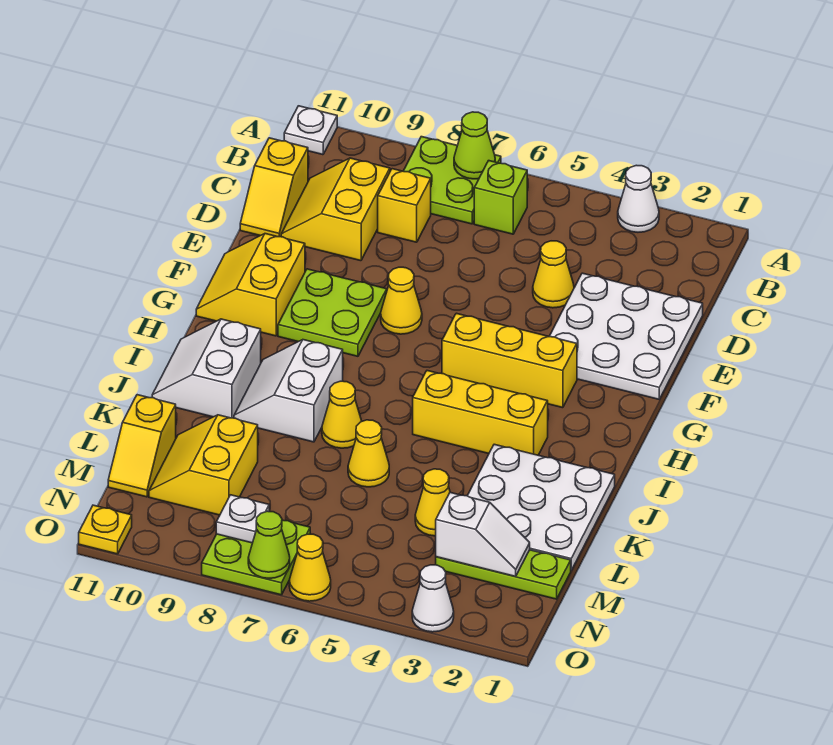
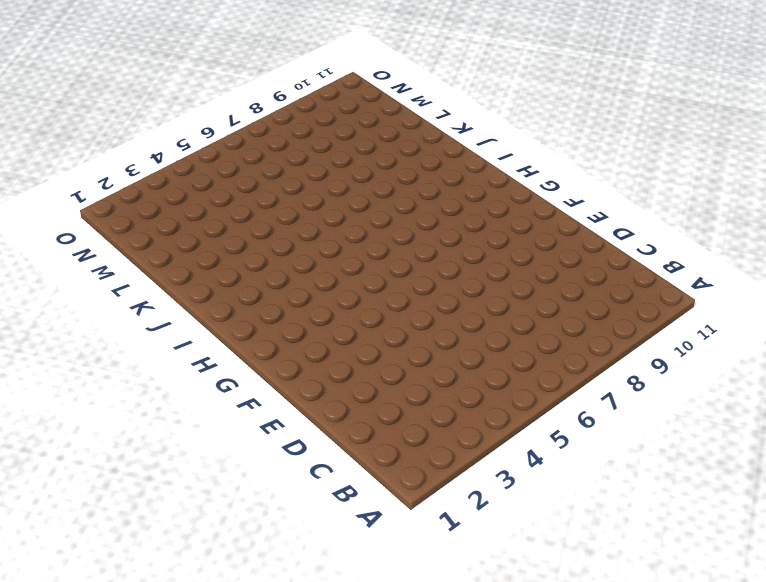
none -> white 1x1 cone [618,165,659,232]
none -> lime 2x2 plate [404,137,501,224]
none -> white 1x1 plate [284,106,337,155]
none -> lime 1x1 brick [474,161,527,234]

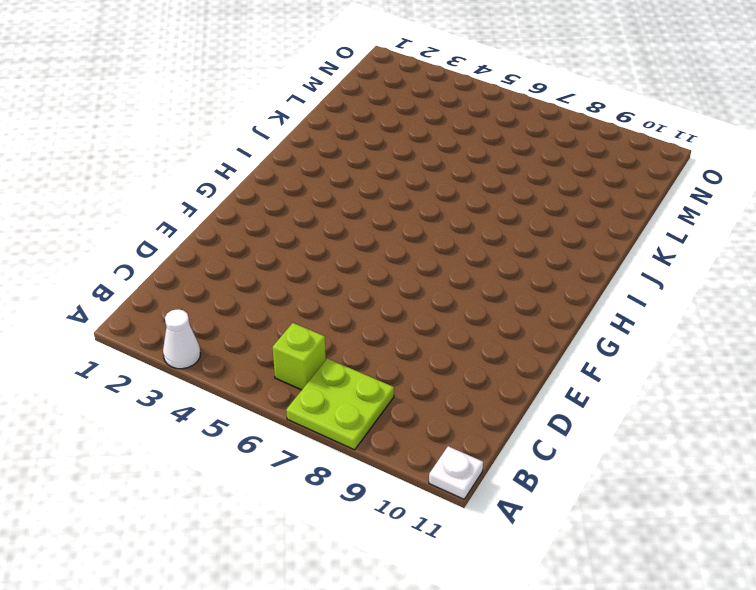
none -> yellow 1x1 brick [378,169,431,242]
none -> yellow 2x2 slope [281,158,390,261]
none -> yellow 1x2 slope [240,138,308,237]
none -> white 3x3 plate [549,273,703,399]

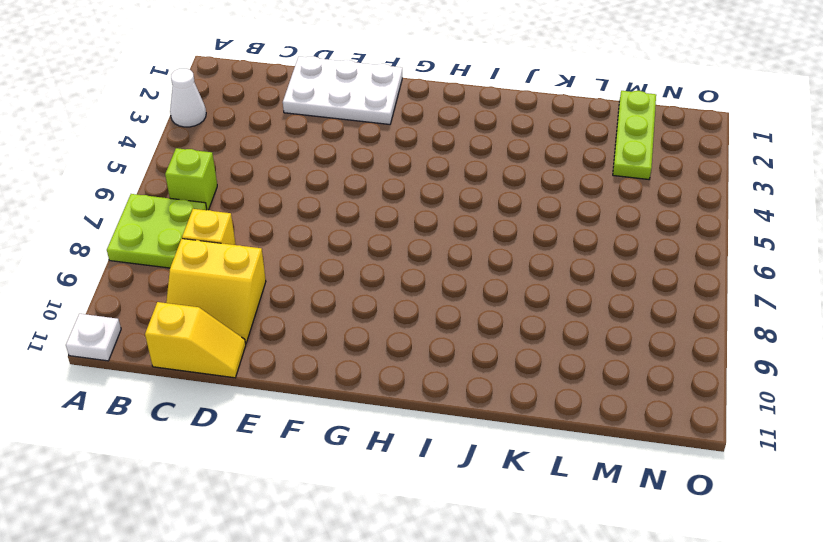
white 2x3 plate [283,56,402,124] -> white 3x3 plate [549,273,703,399]
none -> yellow 1x1 cone [533,241,574,308]
none -> yellow 1x1 cone [381,267,422,334]
none -> lime 2x2 plate [278,269,387,356]
none -> yellow 2x2 slope [196,234,305,336]

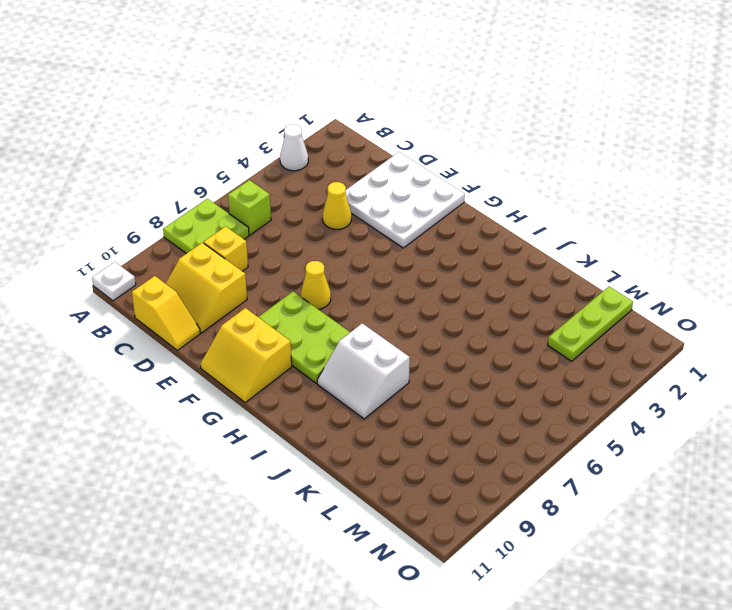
lime 2x3 plate [259,292,350,383] -> lime 2x2 plate [278,269,387,356]
none -> yellow 1x3 brick [442,313,577,408]
none -> yellow 1x3 brick [413,371,548,455]
none -> white 2x2 slope [152,319,261,418]
none -> white 3x3 plate [467,444,615,570]

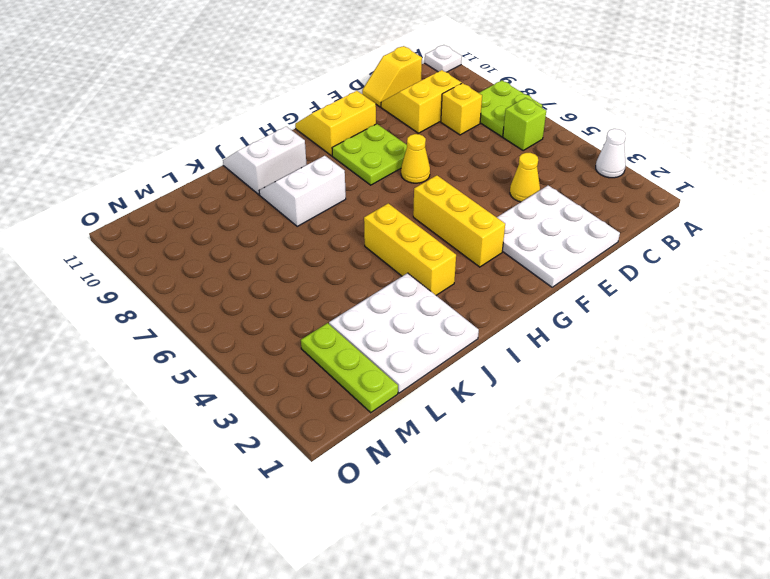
none -> yellow 1x1 cone [322,381,362,448]
none -> yellow 1x1 cone [348,420,389,487]
none -> yellow 1x1 cone [415,469,450,536]
none -> yellow 2x2 slope [149,415,258,515]

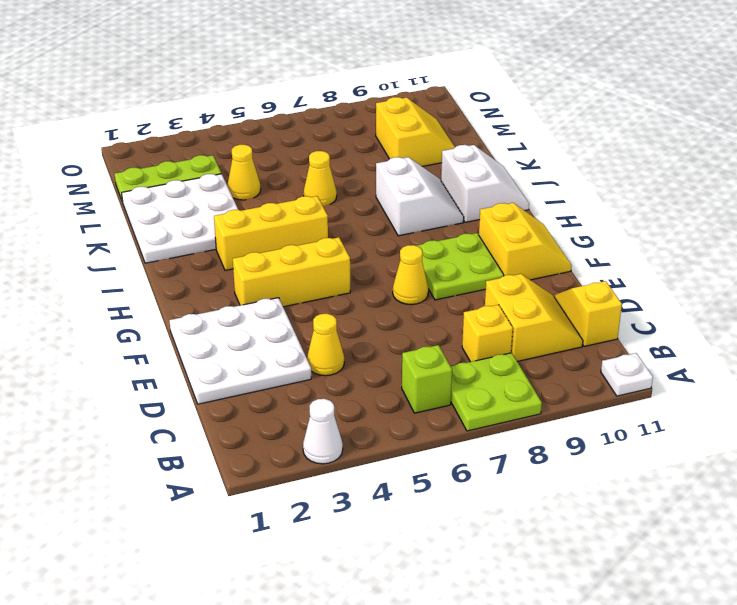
none -> yellow 1x1 cone [322,381,362,448]
none -> yellow 1x2 slope [108,395,176,497]
none -> lime 2x2 plate [202,520,310,595]
none -> white 1x1 cone [412,565,454,632]

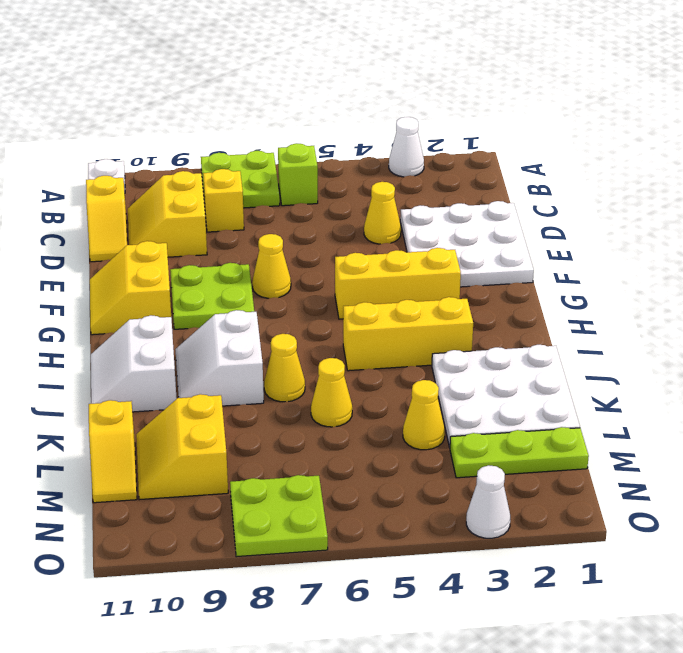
none -> yellow 1x1 cone [289,534,331,601]
none -> yellow 1x1 plate [79,505,132,554]
none -> lime 1x1 cone [454,112,495,179]
none -> white 1x2 slope [436,493,530,576]

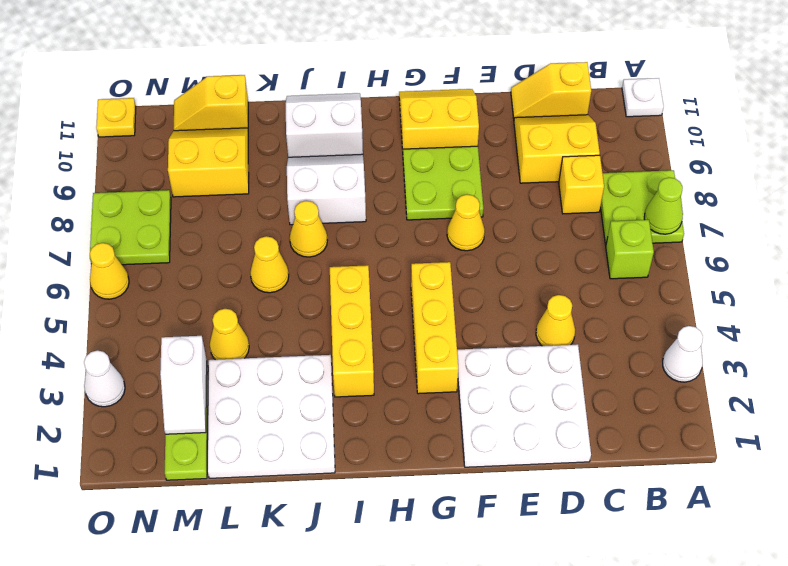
none -> white 1x1 plate [216,495,269,543]
none -> lime 1x1 cone [248,511,290,578]

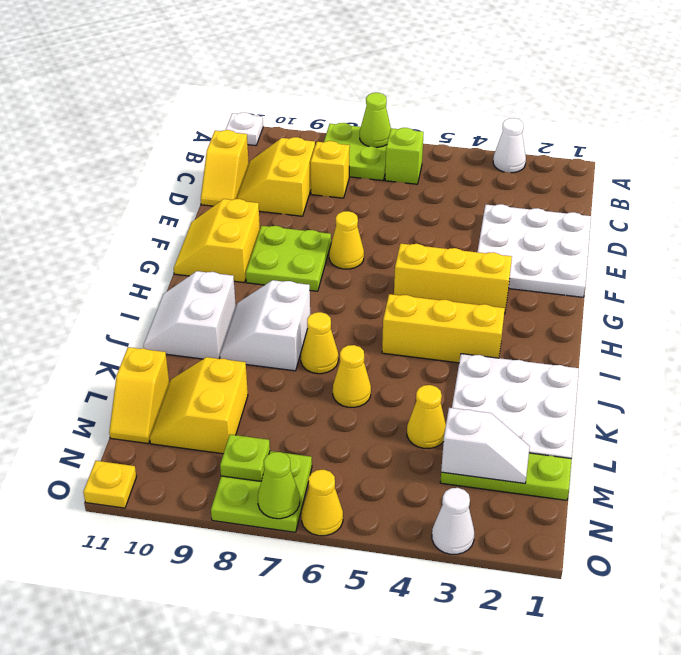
lime 1x1 plate [220,435,270,481] -> white 1x1 plate [216,495,269,543]
none -> yellow 1x1 cone [533,241,574,308]

